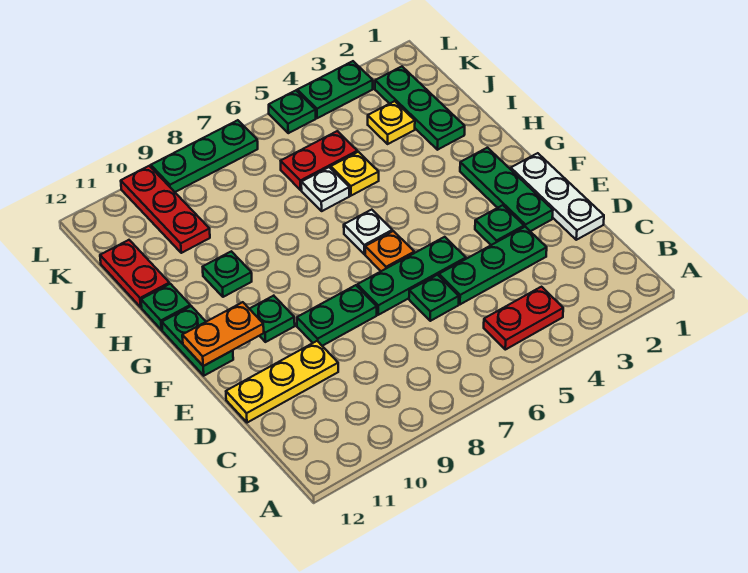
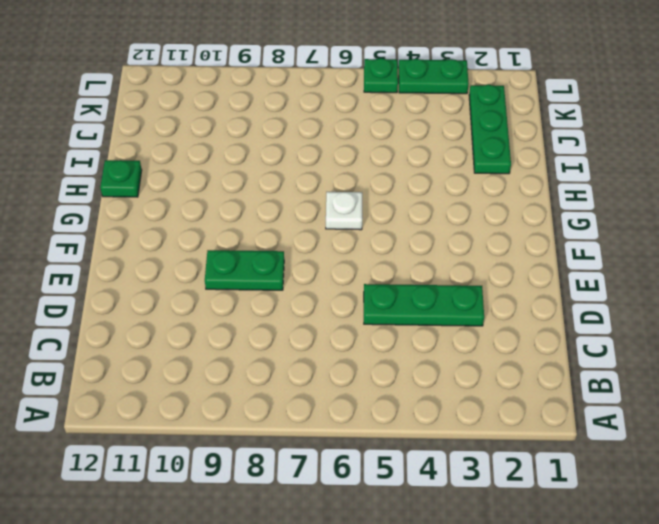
none -> red 1x2 plate [484,287,563,350]
none -> white 1x3 plate [511,153,604,240]
none -> green 1x1 plate [409,275,459,321]

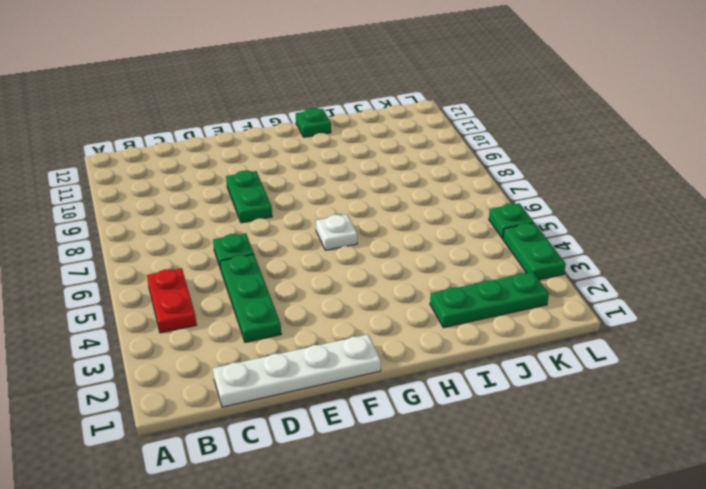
white 1x4 plate [213,335,381,407] -> white 1x3 plate [511,153,604,240]
none -> yellow 1x3 plate [226,341,338,423]
none -> green 1x3 plate [460,148,553,231]
none -> green 1x1 plate [475,205,524,245]

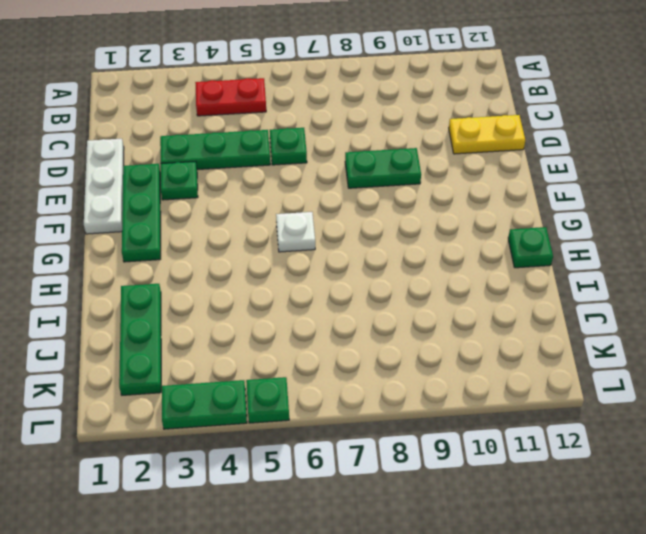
yellow 1x2 plate [449,115,525,154] -> yellow 1x3 plate [226,341,338,423]
none -> green 1x3 plate [357,237,466,315]
none -> orange 1x1 plate [365,231,414,271]
none -> green 1x1 plate [250,296,295,342]

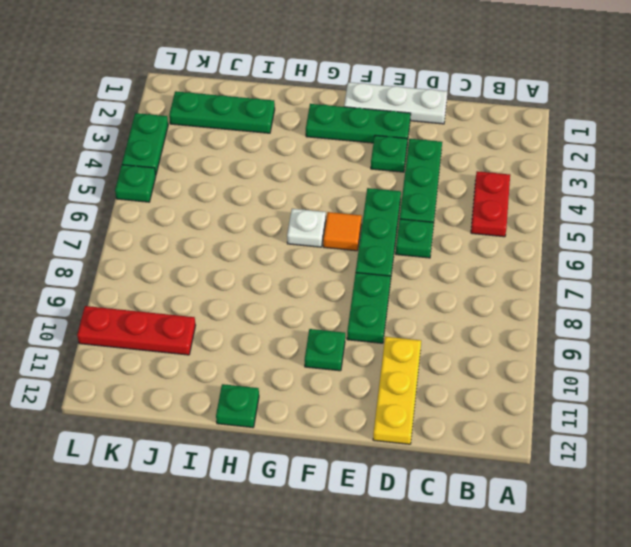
orange 1x1 tile [323,212,362,251] -> orange 1x1 plate [365,231,414,271]
none -> green 1x2 plate [162,306,233,376]
none -> green 1x1 plate [203,251,252,297]
none -> yellow 1x1 plate [331,152,379,196]

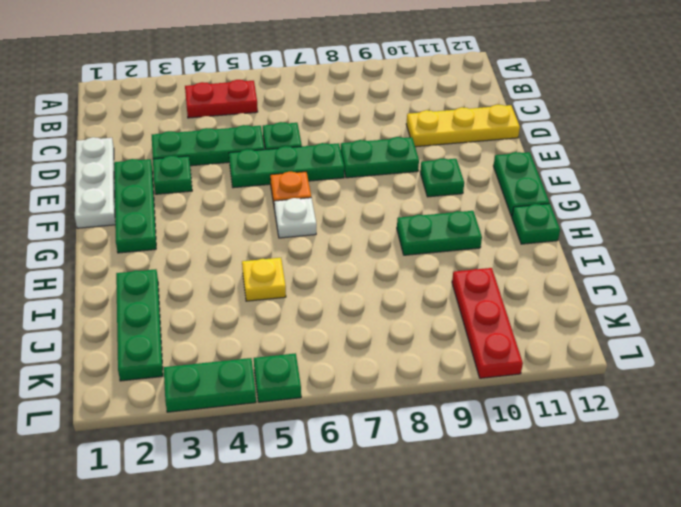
green 1x2 plate [397,211,482,255] -> green 1x1 plate [203,251,252,297]
none -> white 1x1 plate [301,167,350,211]
none -> red 1x2 plate [100,240,169,307]
none -> yellow 1x1 plate [368,101,415,144]

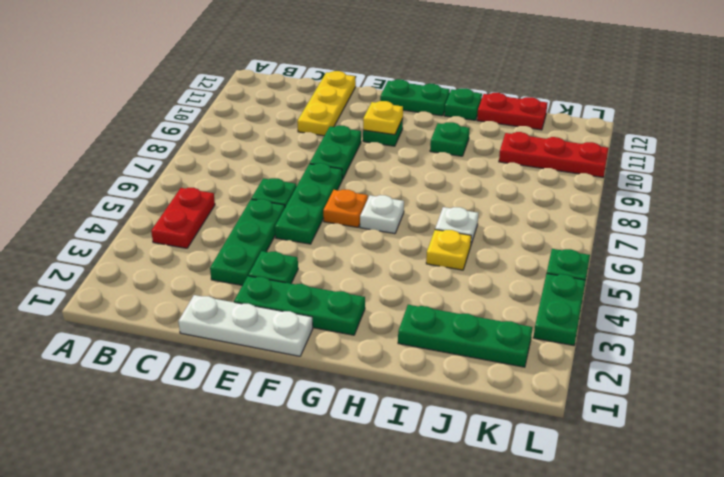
yellow 1x1 plate [363,101,403,135] -> yellow 1x1 plate moved to [368,101,415,144]
none -> red 1x2 plate [281,131,357,190]
none -> green 1x3 plate [151,120,258,192]
none -> orange 1x2 plate [182,302,264,366]

